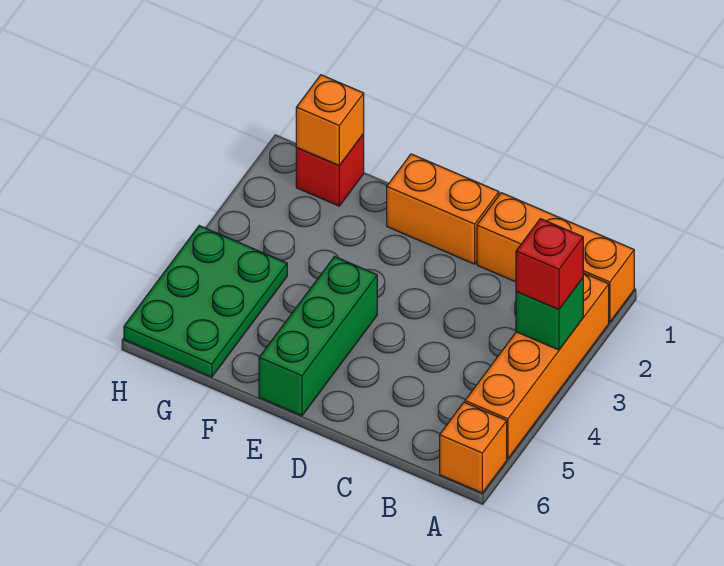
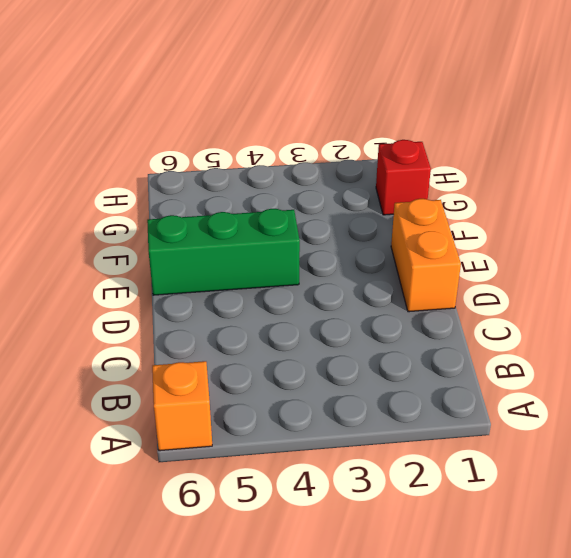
none -> orange 1x3 brick [477,193,634,322]
none -> orange 1x4 brick [465,273,609,459]

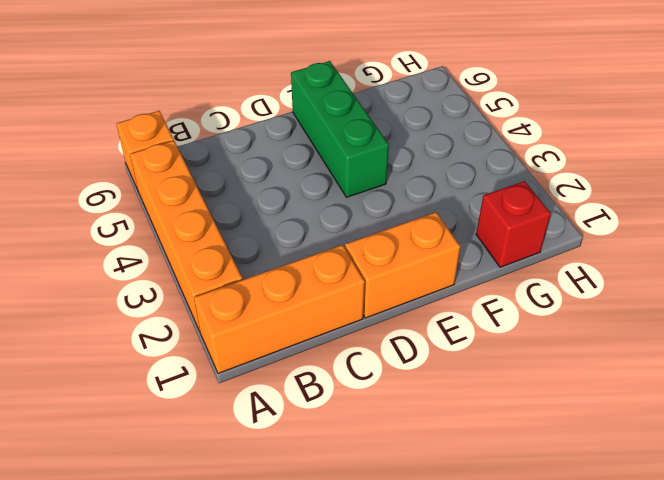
none -> green 2x3 plate [124,226,287,377]
none -> green 1x1 brick [516,278,583,350]

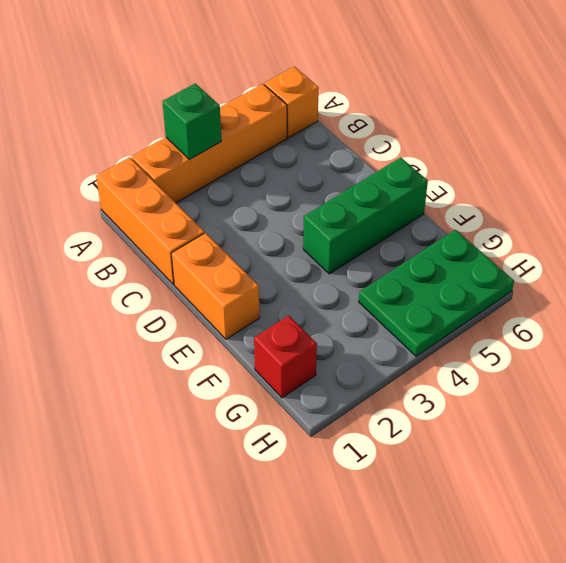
none -> orange 1x1 brick [296,75,364,166]
none -> red 1x1 brick [516,219,583,310]

